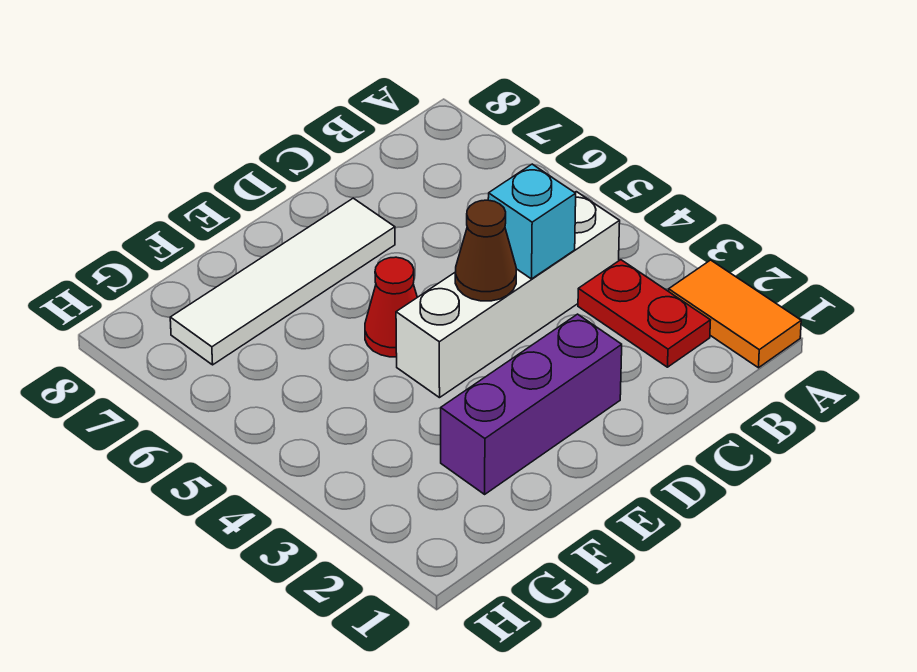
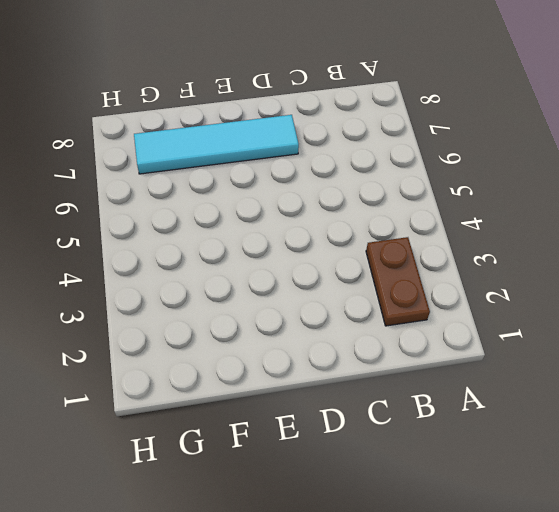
brown 1x2 plate [366,237,430,326] -> red 1x2 plate [578,260,710,367]
cyan 1x4 tile [134,115,299,174] -> white 1x4 tile [170,198,395,365]
none -> orange 1x2 tile [669,260,801,368]
none -> white 1x4 brick [396,192,620,398]

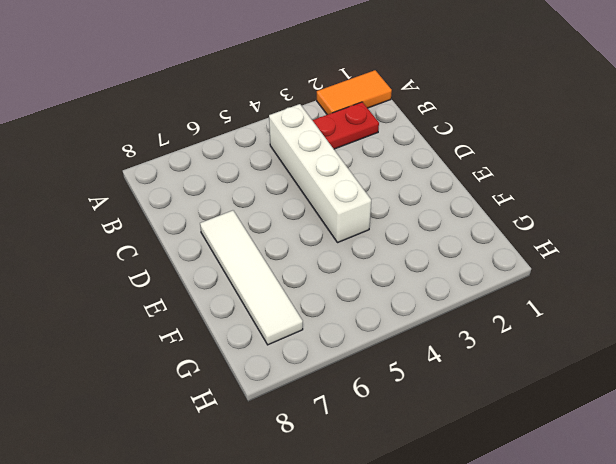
none -> purple 1x3 brick [441,314,622,494]
none -> red 1x1 cone [365,257,417,357]

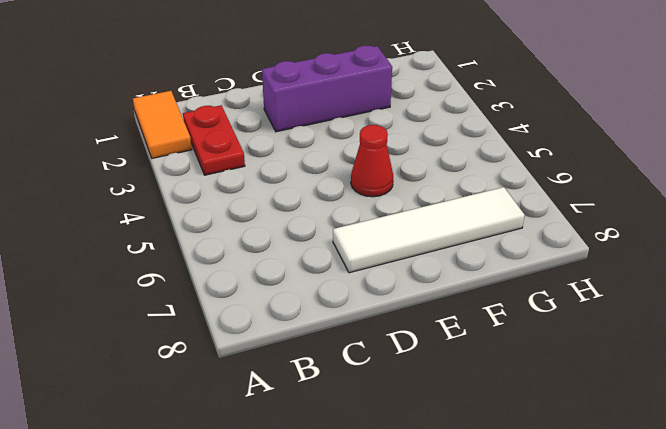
none -> white 1x4 brick [396,192,620,398]
none -> cyan 1x1 brick [488,164,576,279]

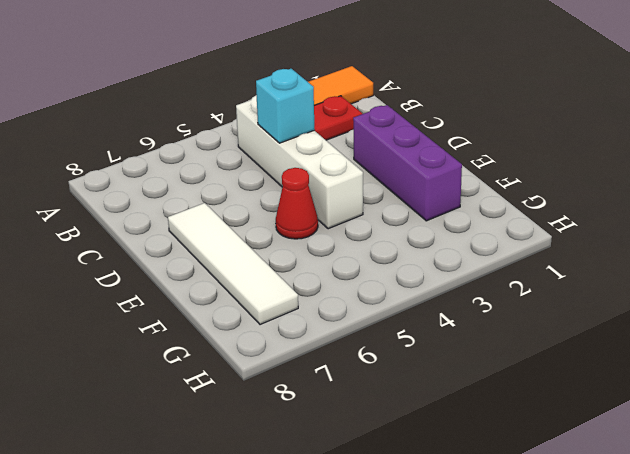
none -> brown 1x1 cone [455,200,516,301]

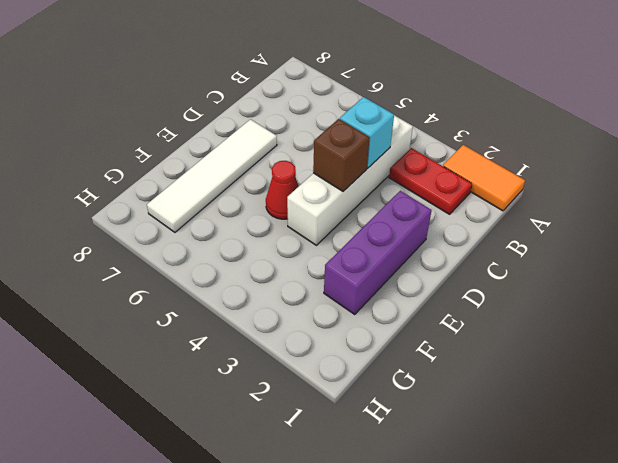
brown 1x1 brick [313,119,370,191] -> brown 1x1 cone [455,200,516,301]

